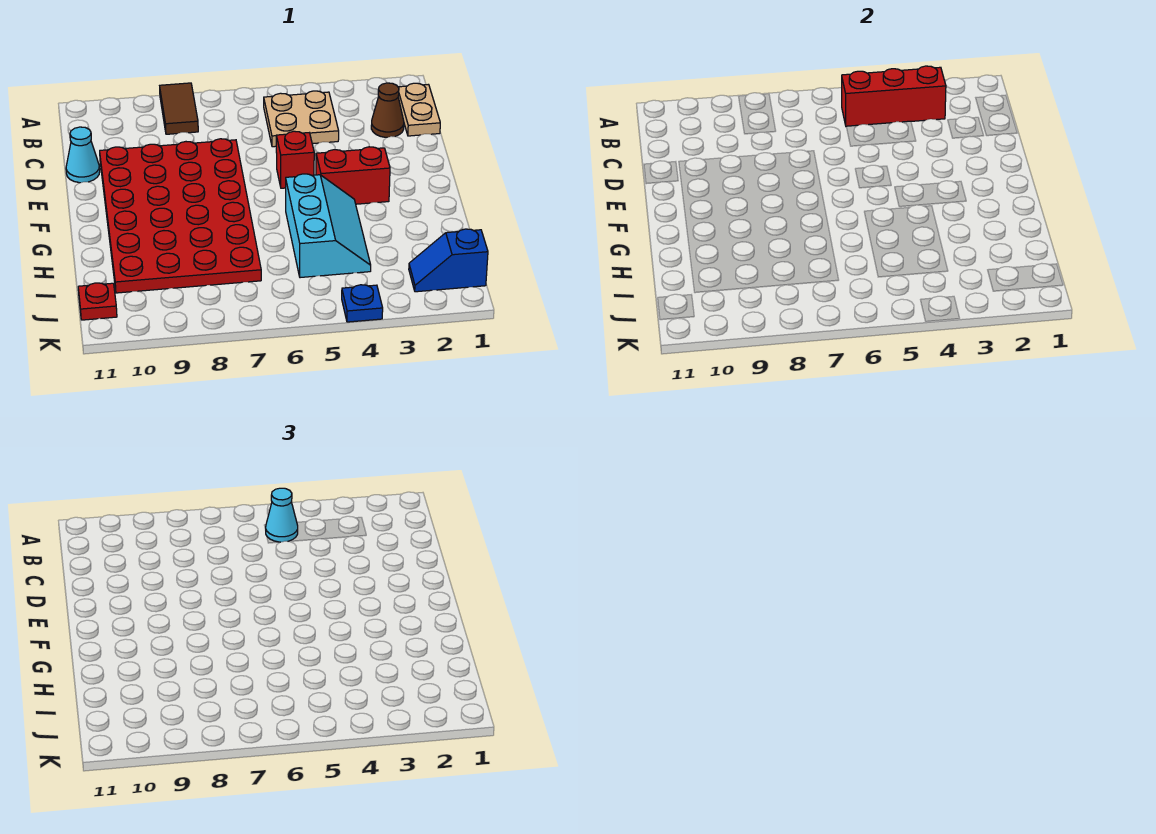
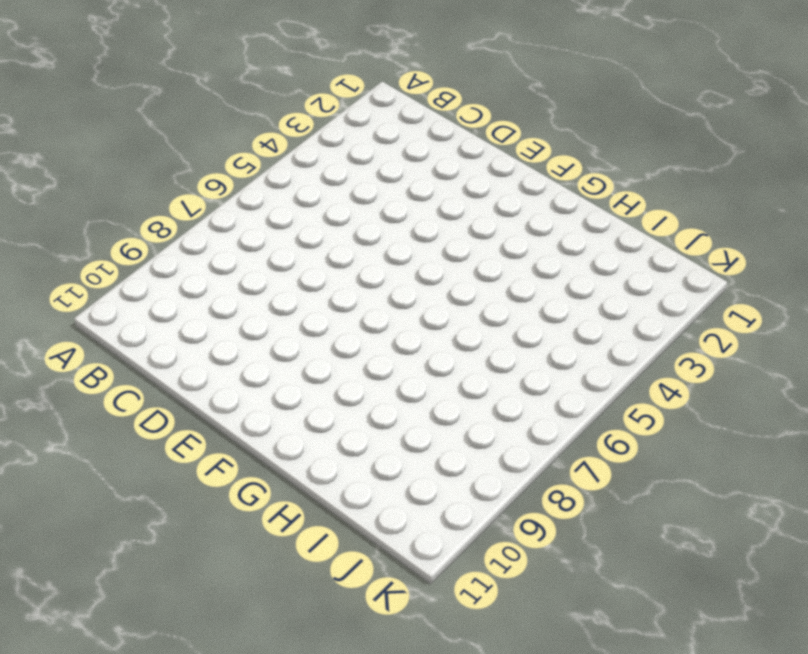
none -> brown 1x2 tile [160,83,198,134]
none -> tan 1x2 plate [398,83,440,136]
none -> tan 2x2 plate [264,91,339,147]

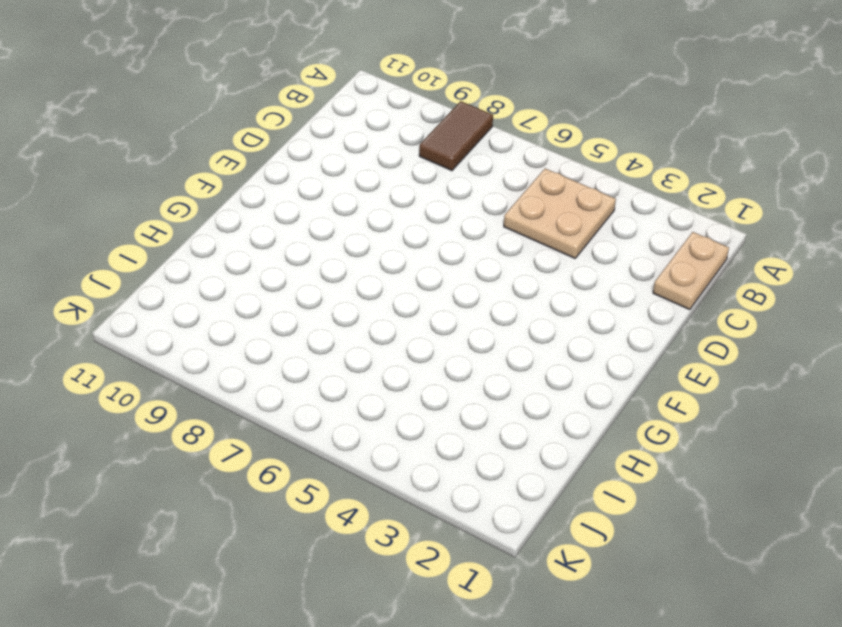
none -> brown 1x1 cone [371,83,404,137]
none -> red 4x6 plate [100,139,261,293]
none -> cyan 1x1 cone [66,127,100,183]

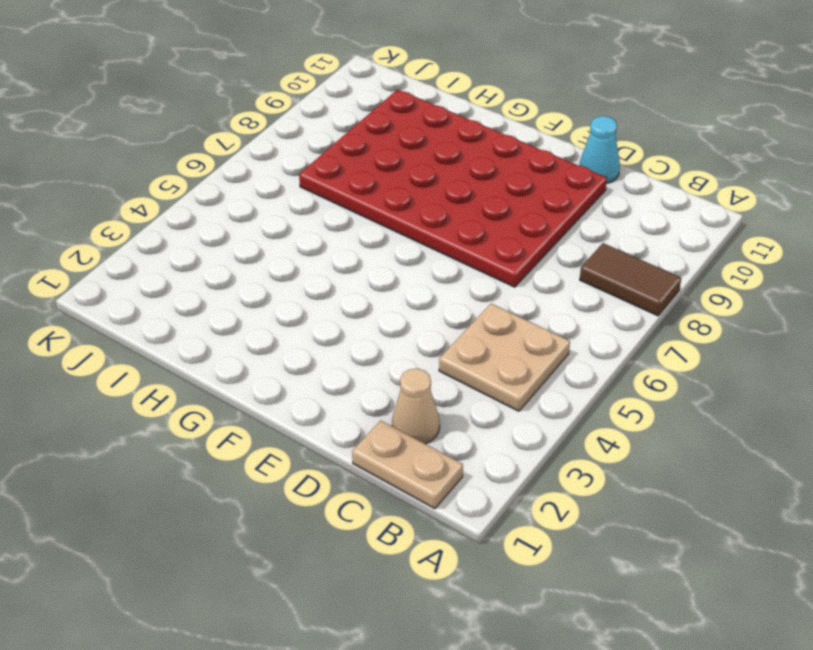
tan 1x1 cone [392,369,440,444] -> brown 1x1 cone [371,83,404,137]
none -> red 1x1 brick [276,131,314,188]
none -> red 1x2 brick [316,147,390,204]
none -> cyan 2x3 slope [286,174,371,278]

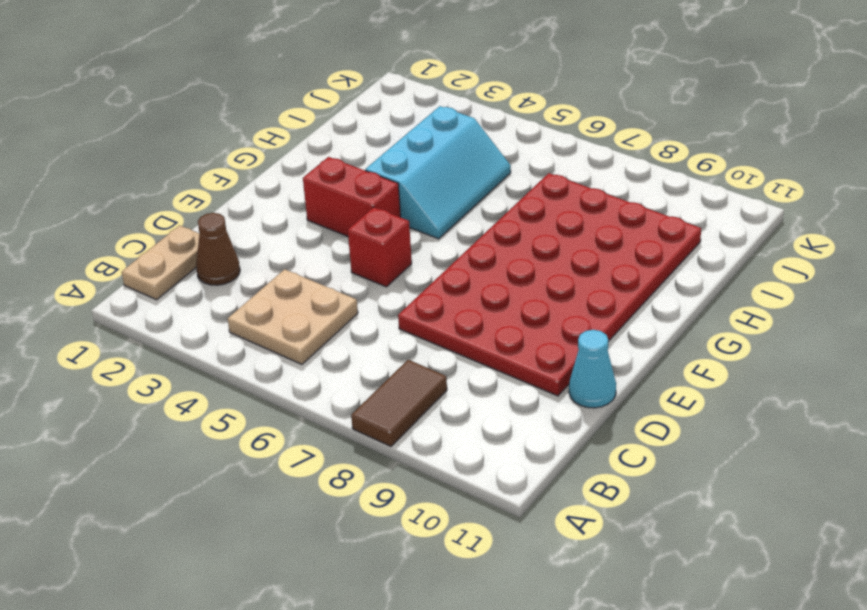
cyan 2x3 slope [365,106,511,239] -> cyan 2x3 slope turned to [286,174,371,278]
none -> blue 1x2 slope [409,229,488,292]
none -> red 1x1 plate [78,283,117,320]
none -> blue 1x1 plate [342,285,383,322]

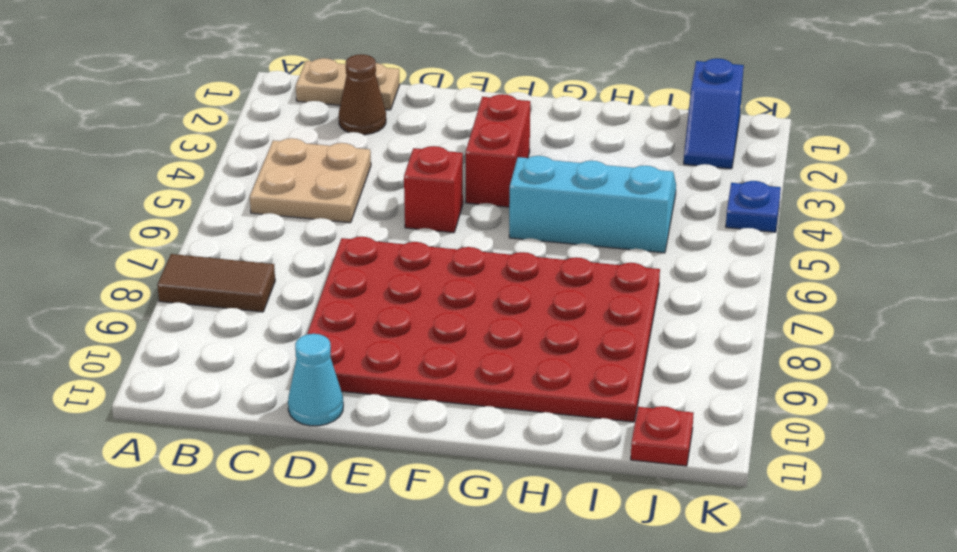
none -> red 1x3 brick [842,66,946,126]
none -> cyan 1x1 cone [266,488,298,542]

